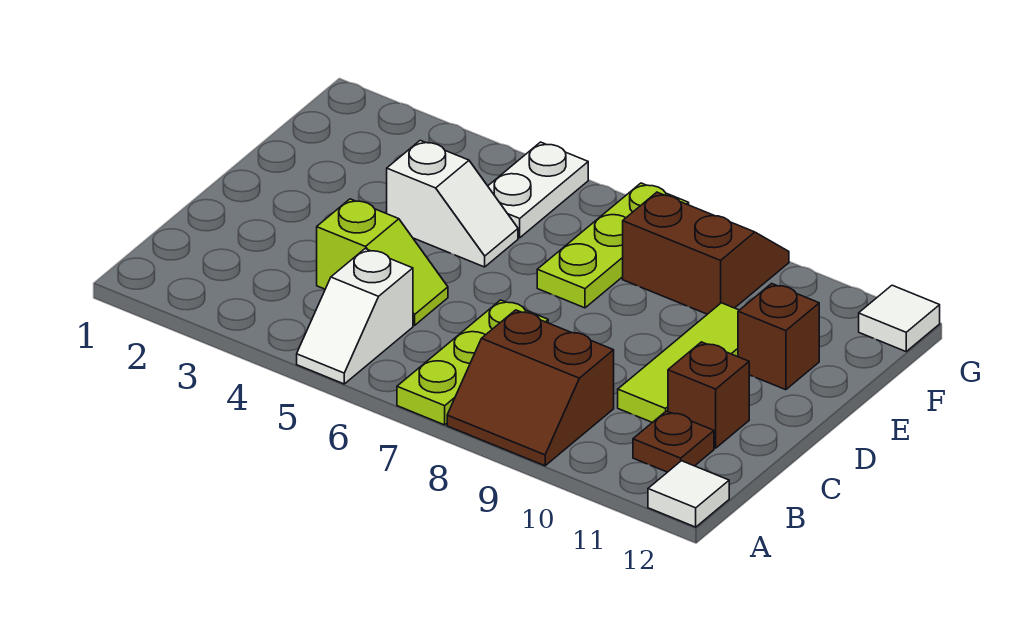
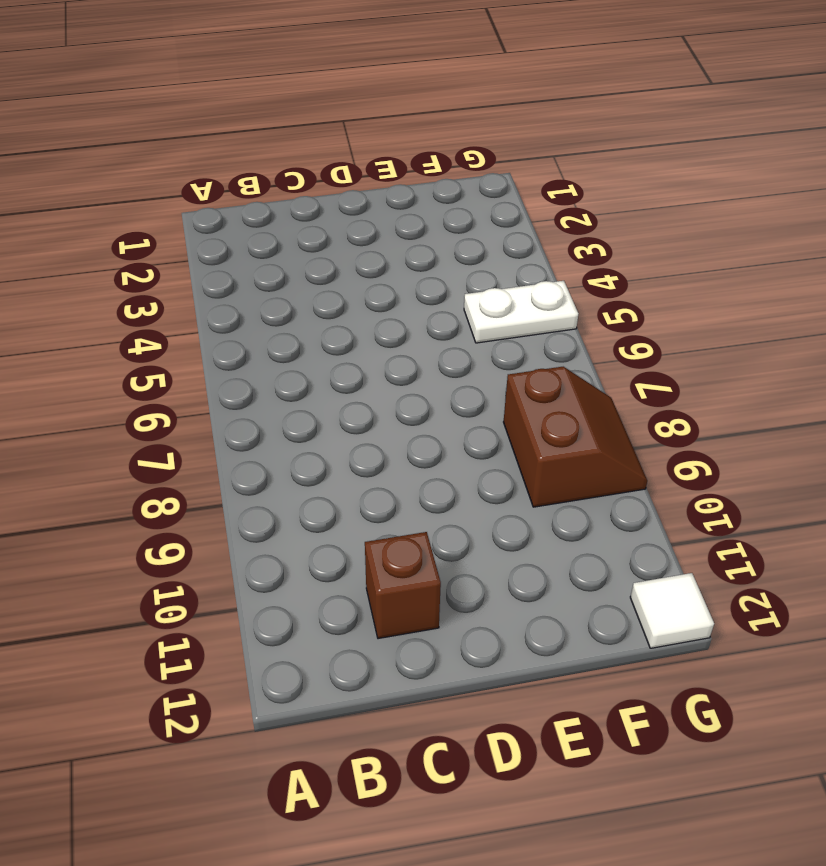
none -> white 1x2 slope [297,249,413,384]
none -> lime 1x3 plate [397,300,548,425]
none -> brown 2x2 slope [447,310,614,466]

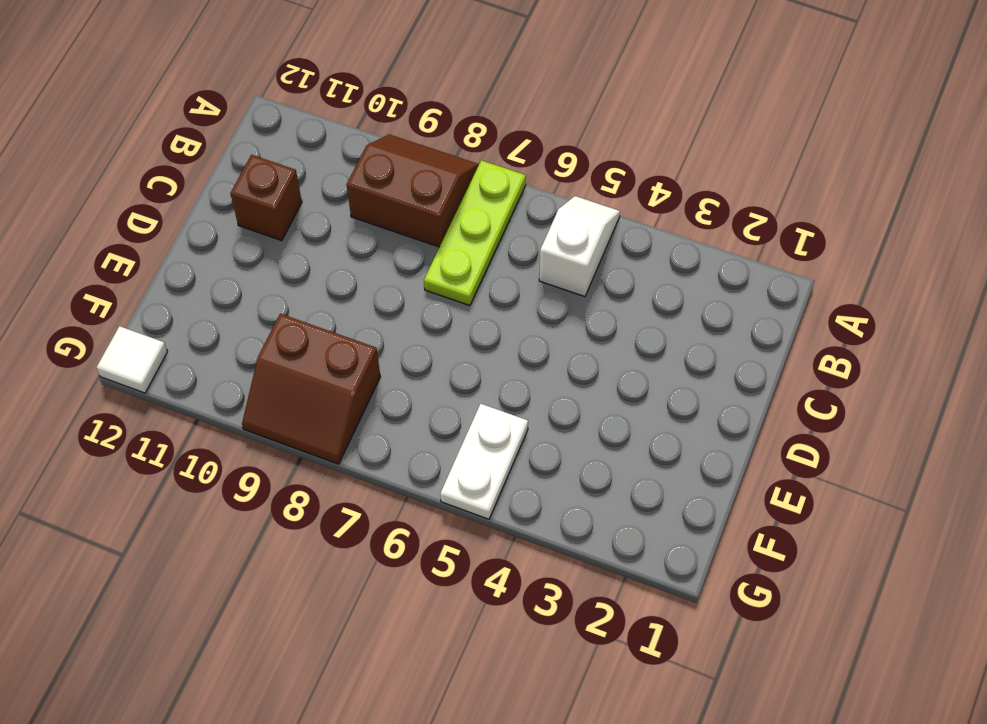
none -> white 1x1 tile [648,461,729,527]
none -> brown 1x1 plate [633,411,714,472]
none -> lime 1x2 slope [317,199,448,326]

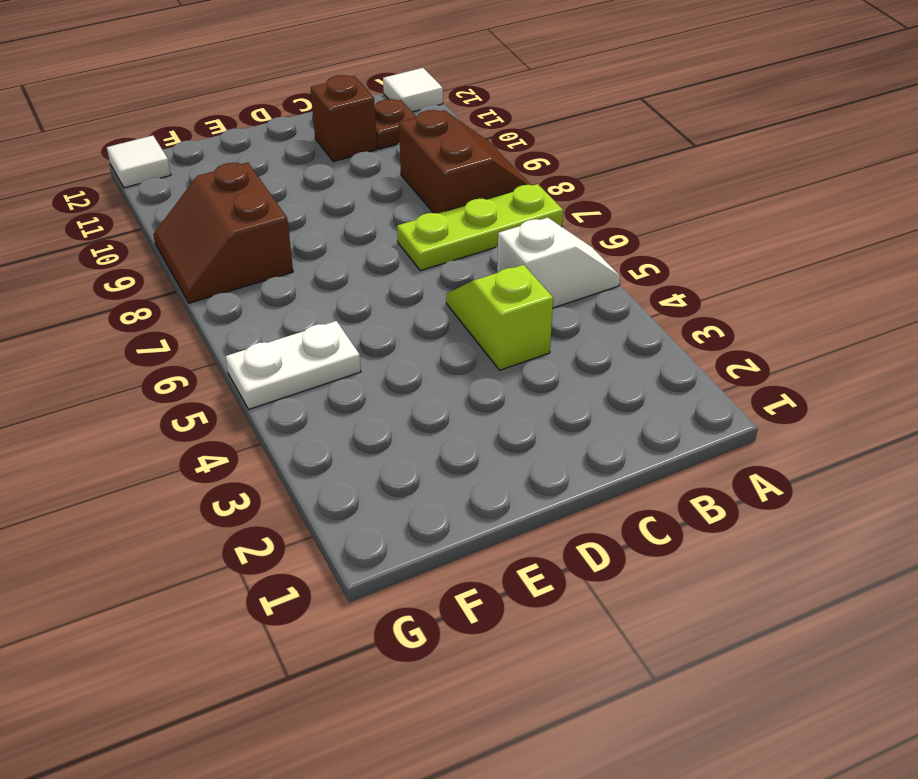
none -> lime 1x3 tile [618,303,739,422]
none -> white 1x2 slope [387,140,518,267]
none -> lime 1x3 plate [537,183,689,308]

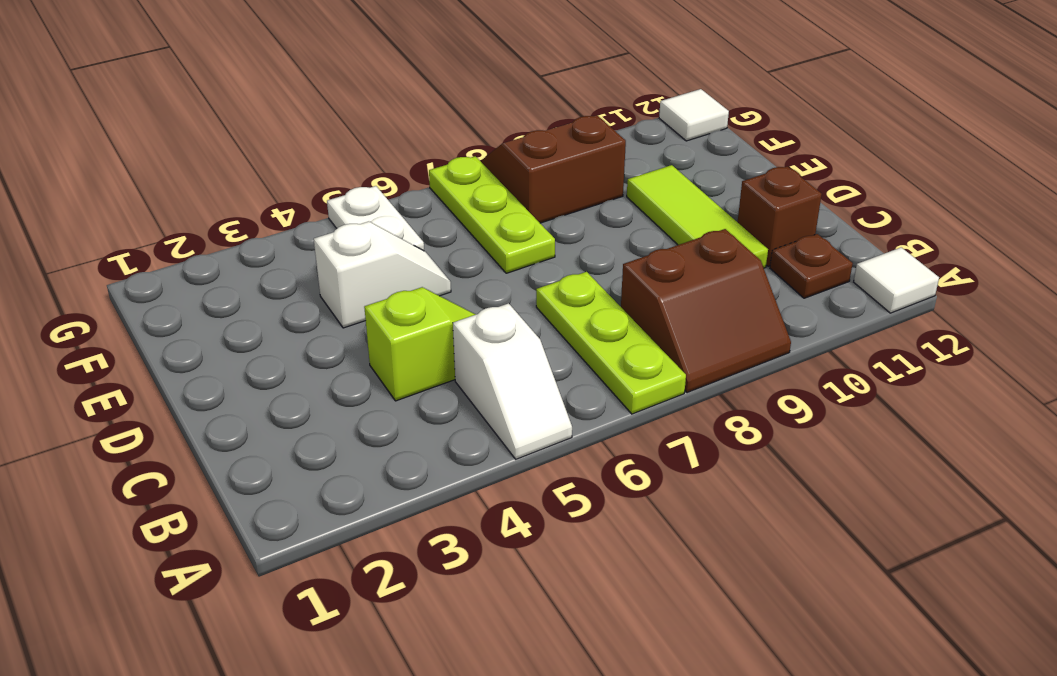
none -> brown 1x1 brick [738,284,819,390]

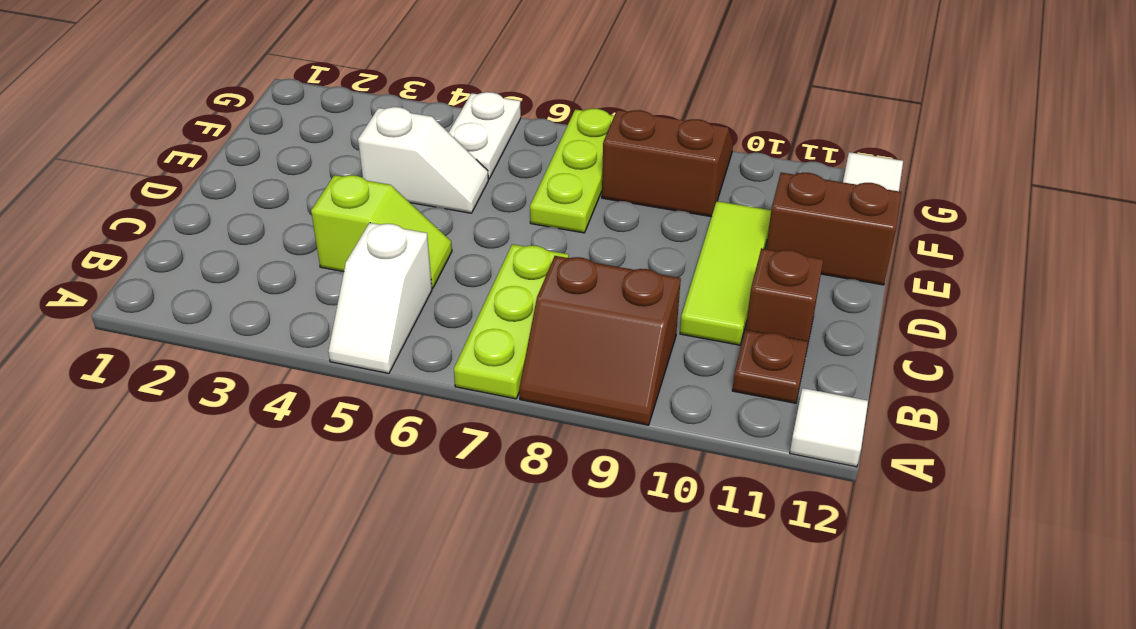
brown 1x2 brick [766,173,901,285] -> brown 1x1 brick [738,284,819,390]

